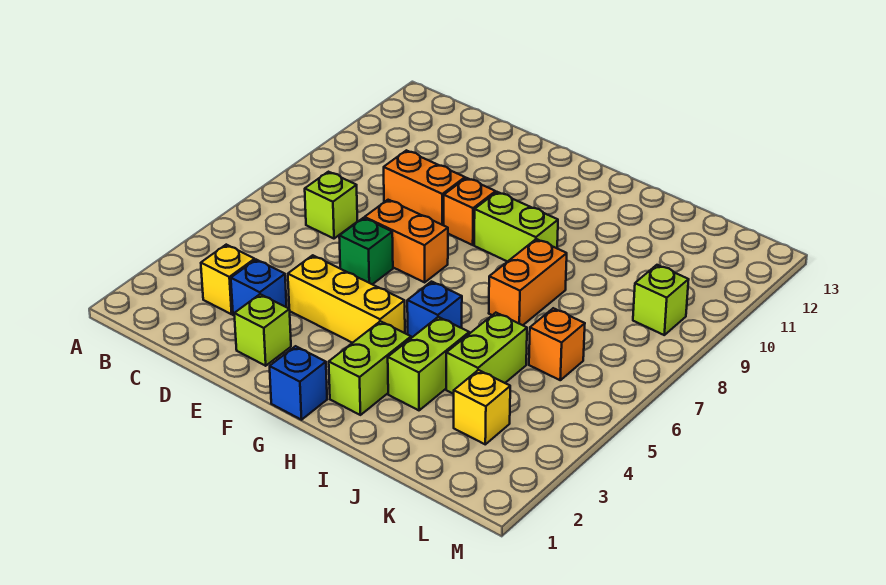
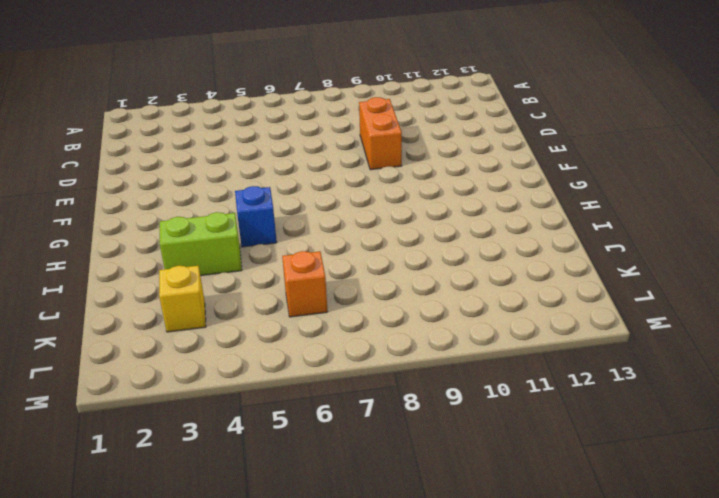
none -> yellow 1x1 brick [201,245,255,314]
none -> lime 1x1 brick [305,172,357,239]
none -> blue 1x1 brick [231,260,287,315]

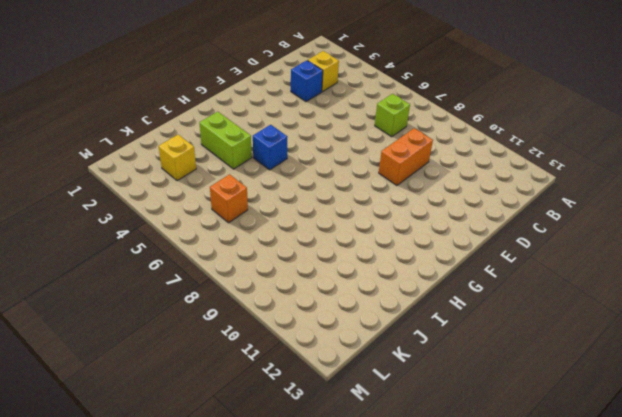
none -> lime 1x1 brick [234,294,291,366]
none -> yellow 1x3 brick [288,255,405,343]
none -> green 1x1 brick [339,218,393,284]

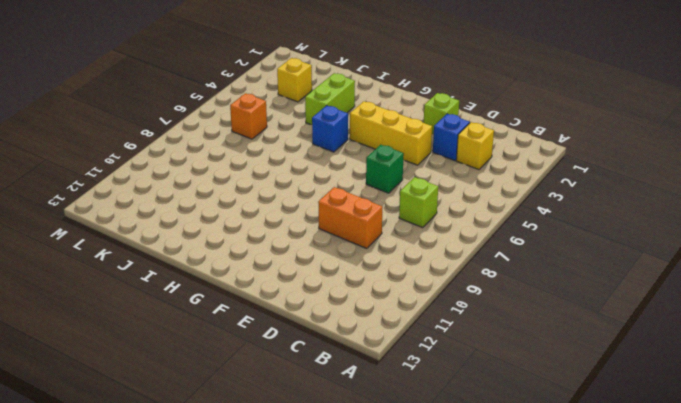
none -> orange 1x2 brick [365,200,448,282]
none -> orange 1x1 brick [444,178,496,245]
none -> blue 1x1 brick [270,346,327,420]

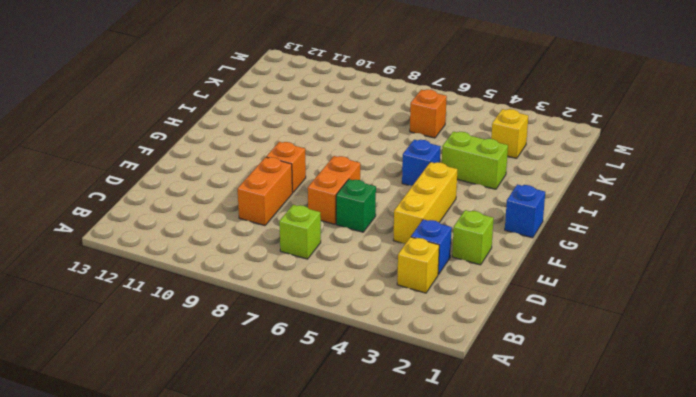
none -> lime 1x2 brick [474,192,558,262]
none -> lime 1x2 brick [329,321,411,415]
none -> orange 1x2 brick [489,239,567,325]

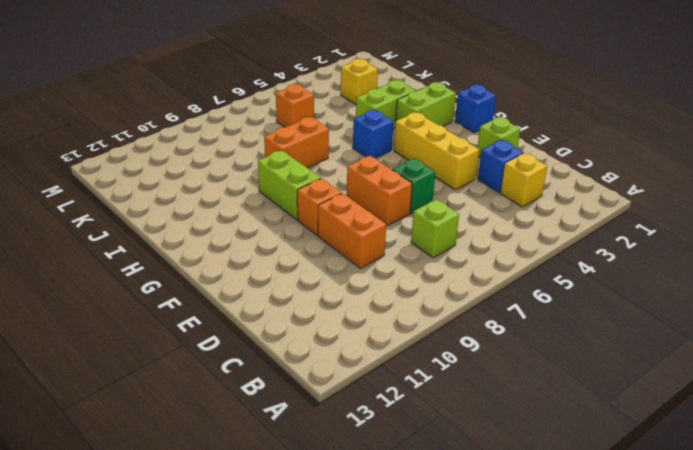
none -> lime 1x2 brick [446,313,527,394]
none -> lime 1x1 brick [633,265,689,335]

